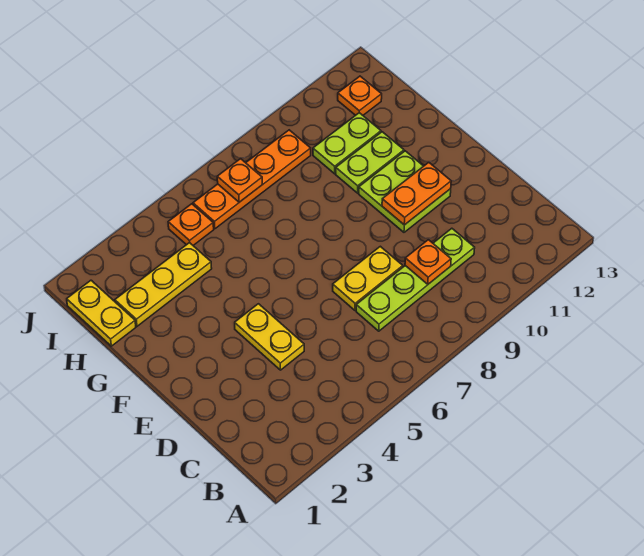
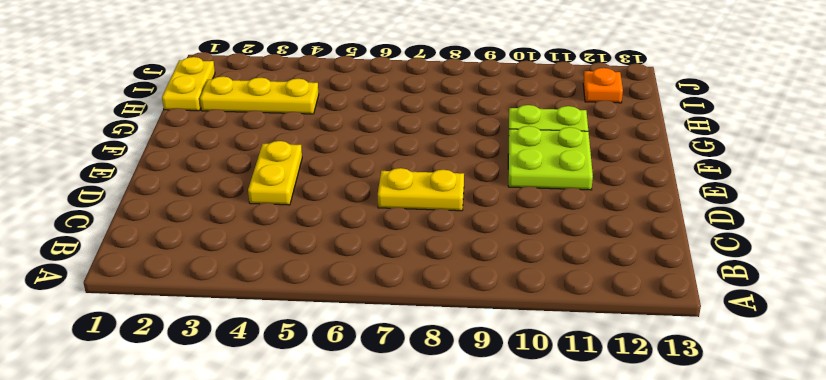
none -> lime 1x4 plate [356,228,475,331]
none -> lime 1x2 plate [313,113,381,174]
none -> orange 1x1 plate [168,204,214,245]

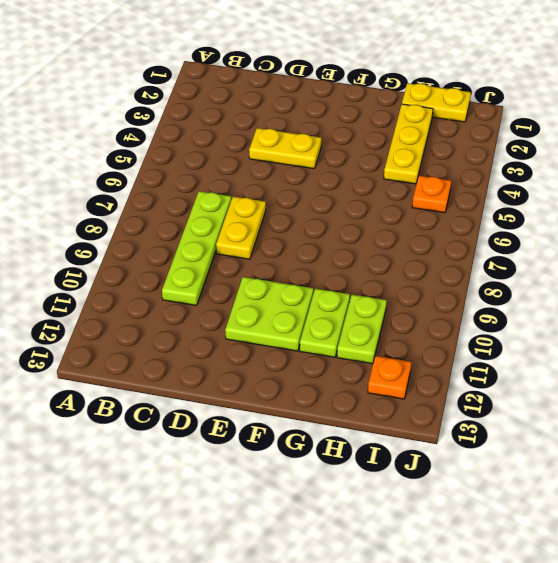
none -> orange 1x4 plate [193,130,311,229]
none -> orange 1x1 plate [405,240,451,284]
none -> orange 1x2 plate [382,162,451,225]

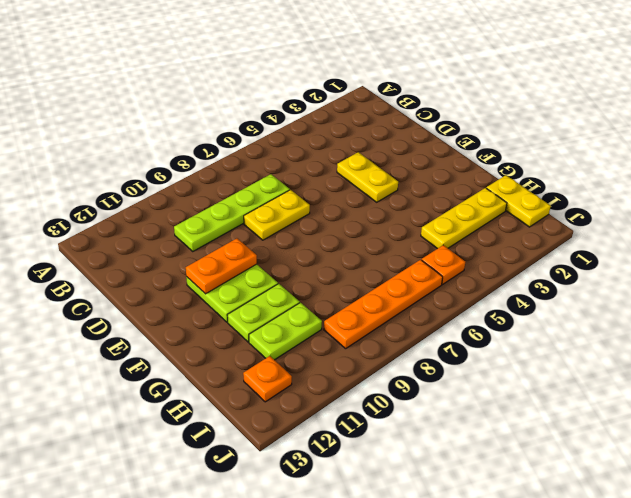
none -> orange 1x1 plate [405,240,451,284]
none -> orange 1x1 plate [217,159,262,202]

